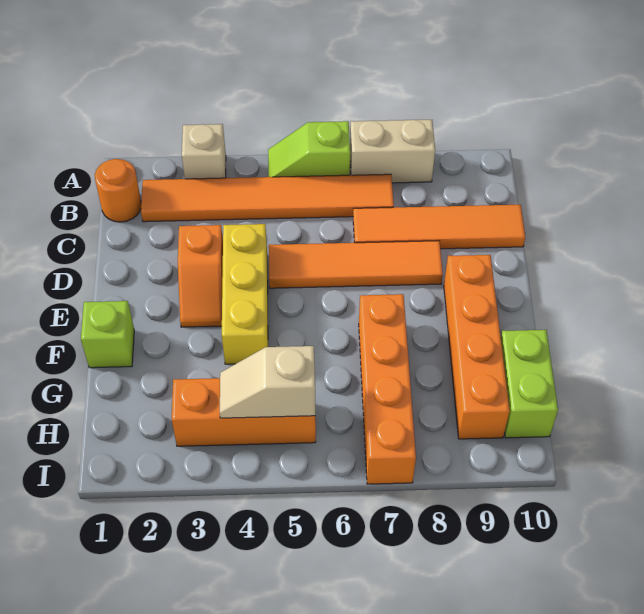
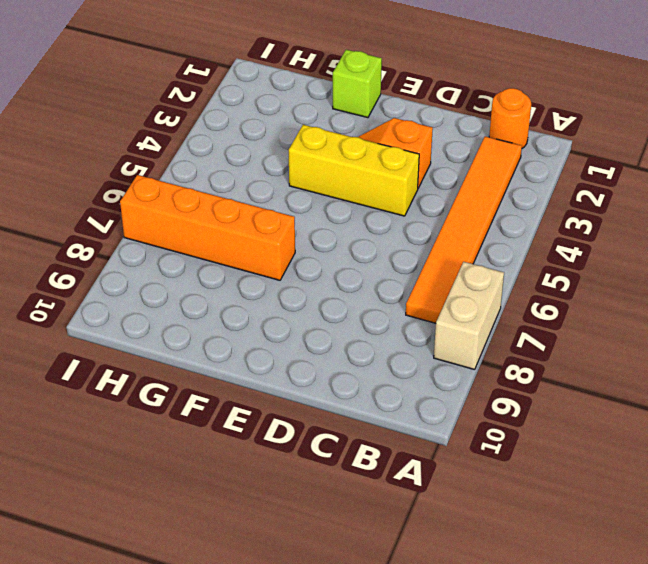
none -> tan 1x1 brick [182,124,226,179]
none -> lime 1x2 slope [268,121,350,177]
none -> orange 1x4 tile [353,205,525,249]

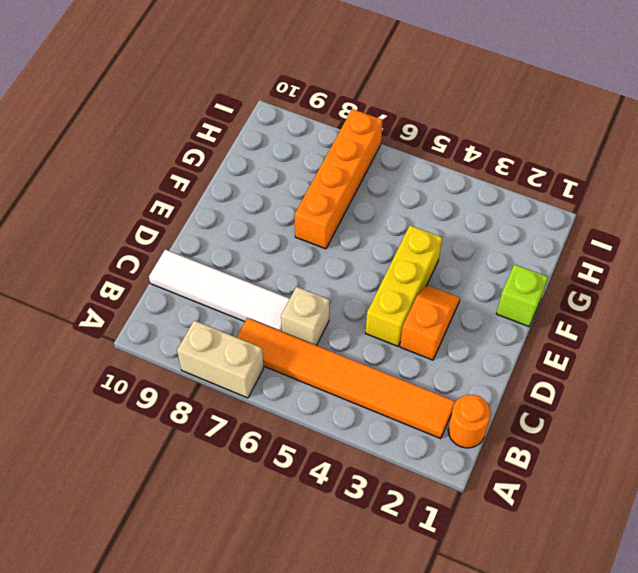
tan 1x1 brick [281,287,329,346] -> tan 1x1 brick moved to [182,124,226,179]
white 1x4 tile [149,250,290,332] -> orange 1x4 tile [353,205,525,249]
none -> lime 1x2 slope [268,121,350,177]
none -> orange 1x4 tile [269,241,443,288]
none -> orange 1x4 brick [444,255,510,439]

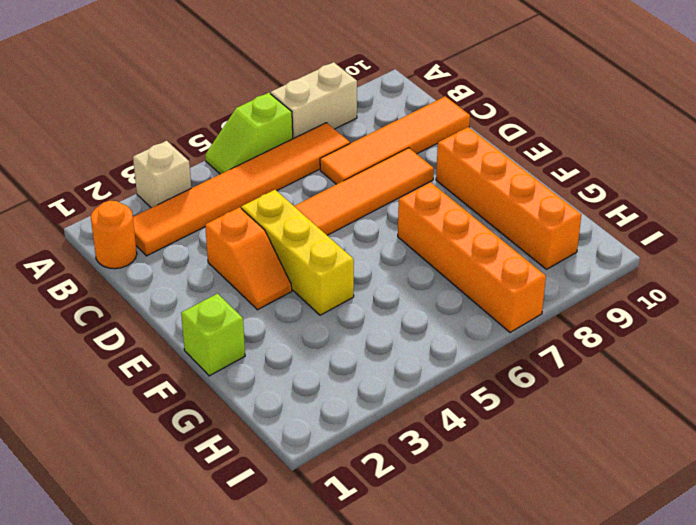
none -> lime 1x2 brick [501,330,558,438]
none -> orange 1x3 brick [172,378,316,446]
none -> tan 1x2 slope [220,346,315,418]

